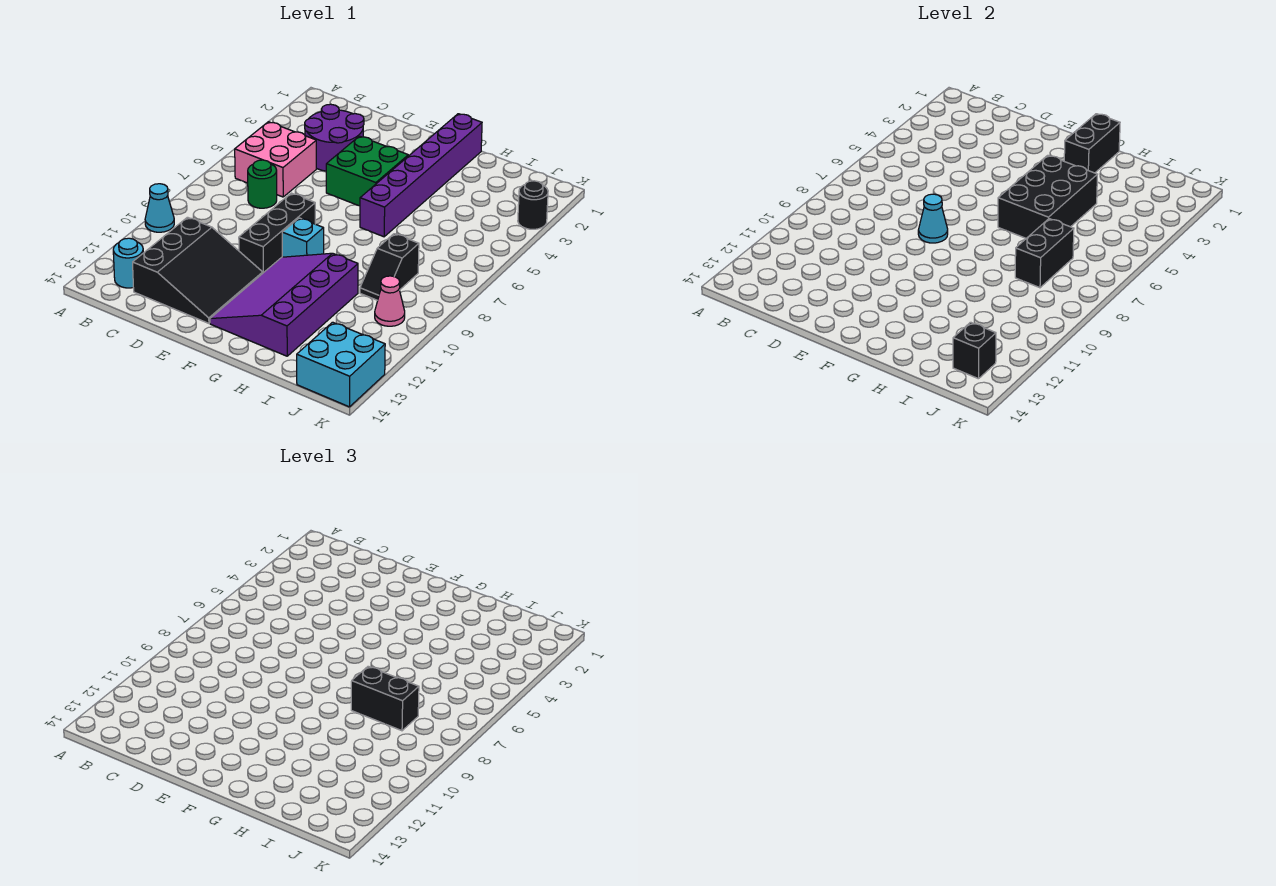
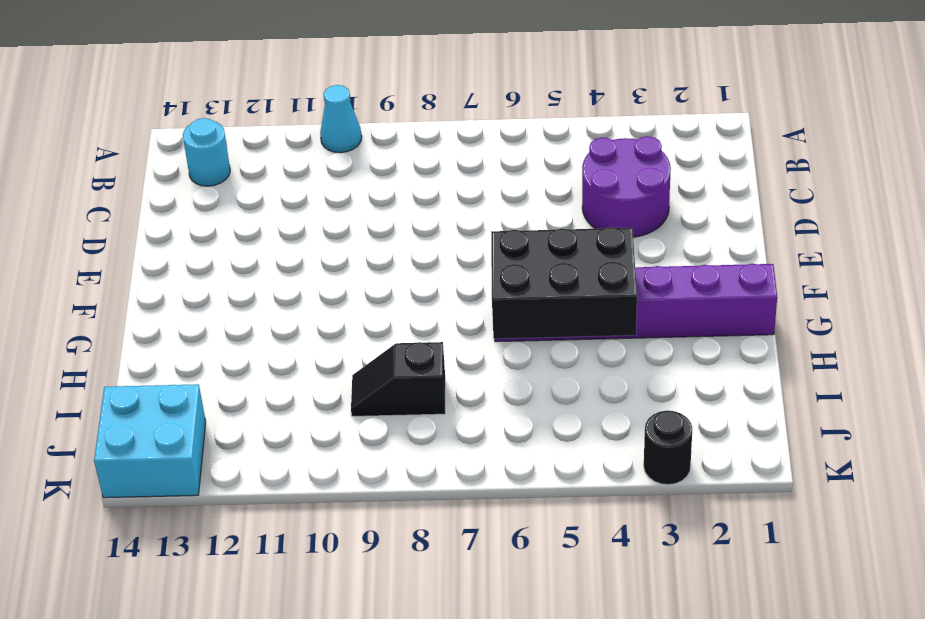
none -> pink 2x2 brick [235,122,316,197]
none -> green 1x1 round brick [248,160,277,208]
none -> black 3x3 slope [133,217,263,323]

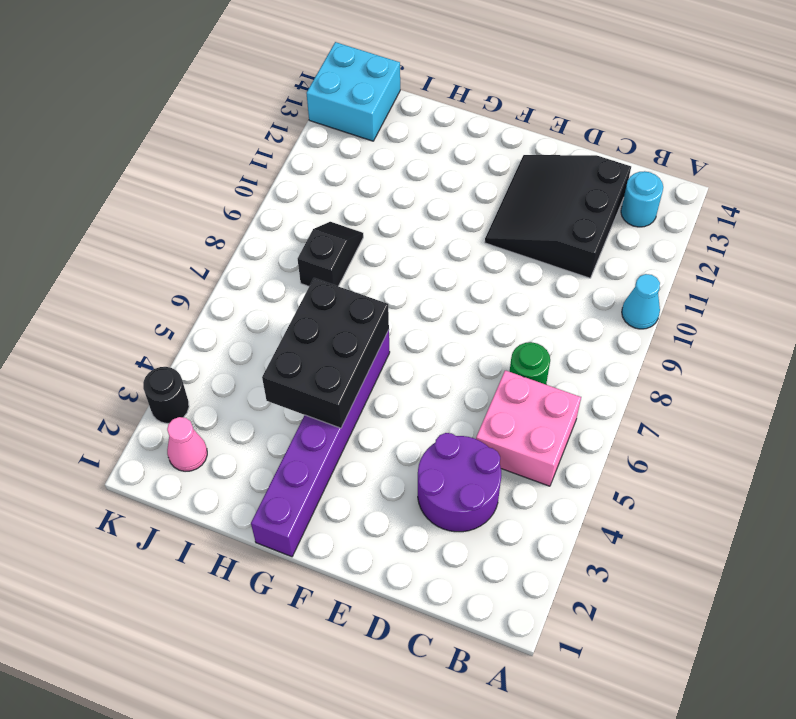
pink 1x1 cone [167,417,207,471] -> pink 1x1 cone moved to [375,276,405,326]
none -> green 2x2 brick [326,136,408,206]
none -> black 1x3 brick [239,193,315,273]
none -> cyan 1x1 brick [282,218,324,257]

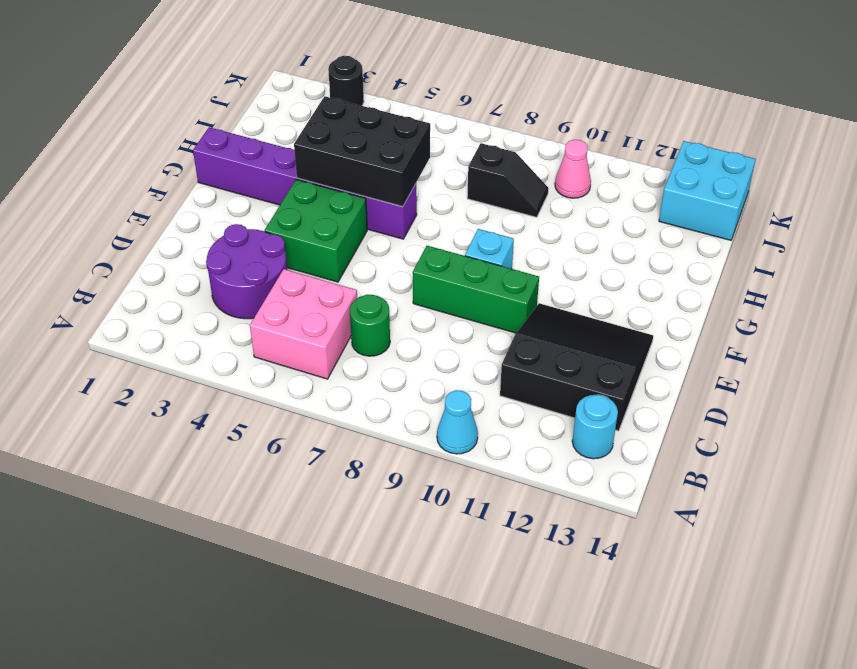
green 1x3 brick [413,246,539,333] -> black 1x3 brick [239,193,315,273]
none -> purple 3x4 slope [210,253,358,356]
none -> cyan 1x1 cone [918,194,948,243]
none -> black 1x2 brick [1064,114,1120,173]

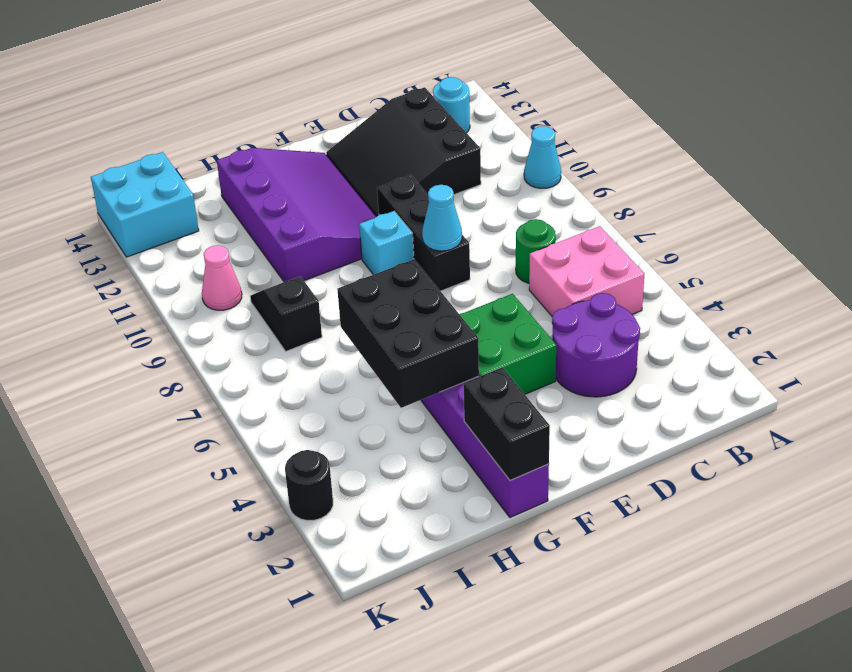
none -> black 1x2 brick [1015,219,1074,288]
none -> black 1x1 brick [953,322,996,379]
none -> black 1x2 brick [351,666,419,731]

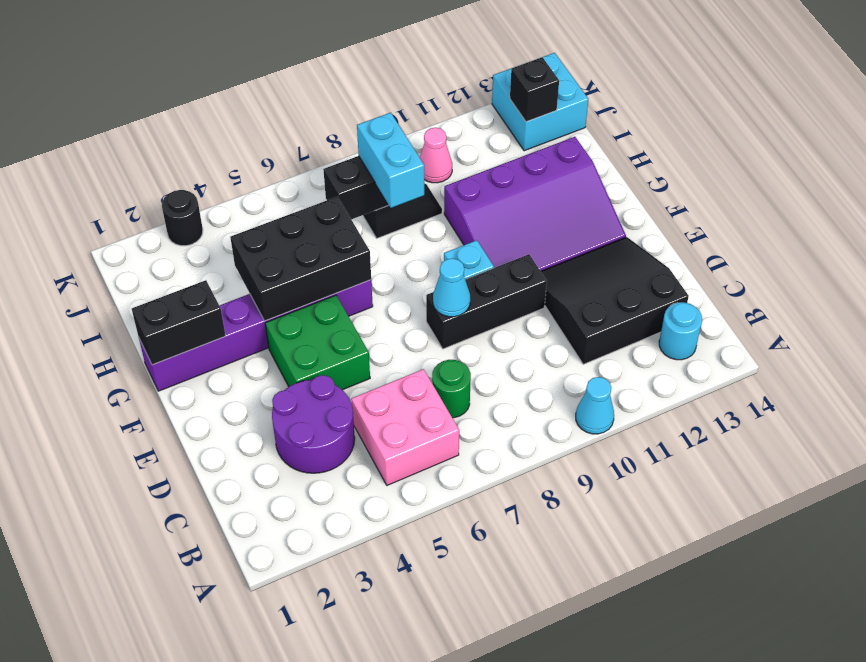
cyan 1x2 brick [357,113,424,208] -> black 1x2 brick [351,666,419,731]

